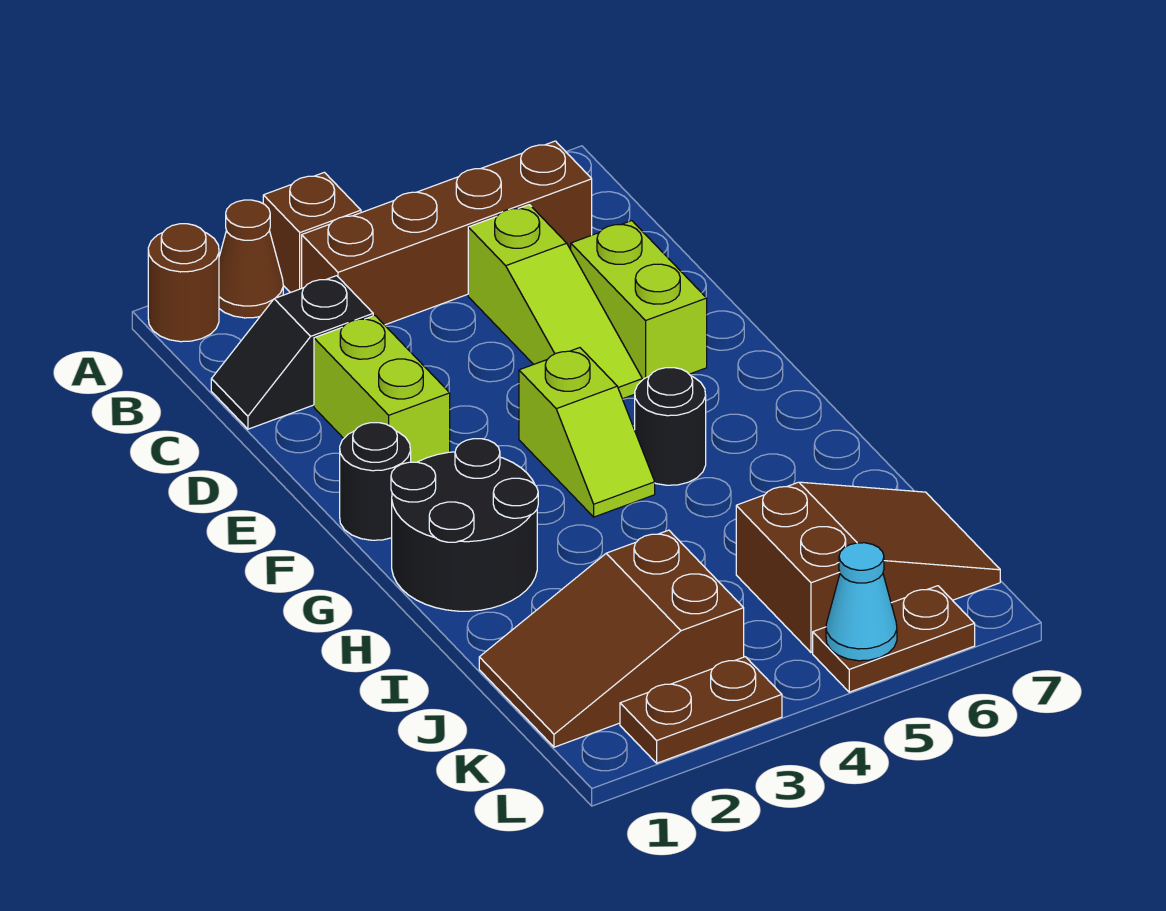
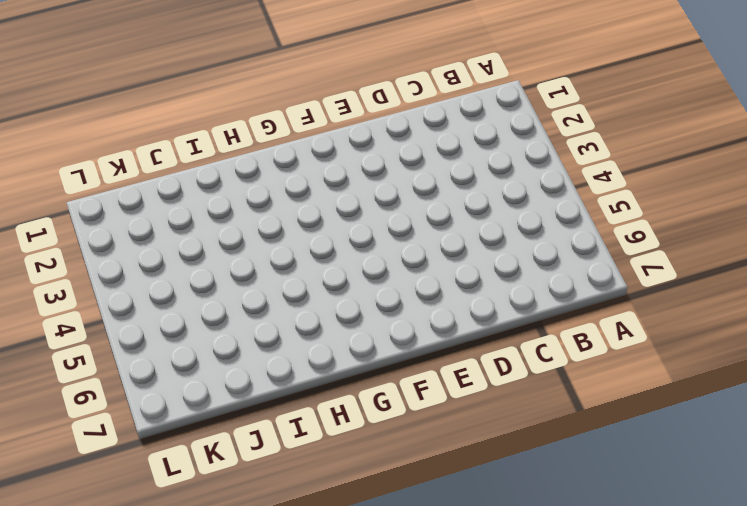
none -> brown 1x1 round brick [148,224,219,342]
none -> brown 1x1 cone [219,200,283,318]
none -> brown 1x1 brick [263,172,361,293]

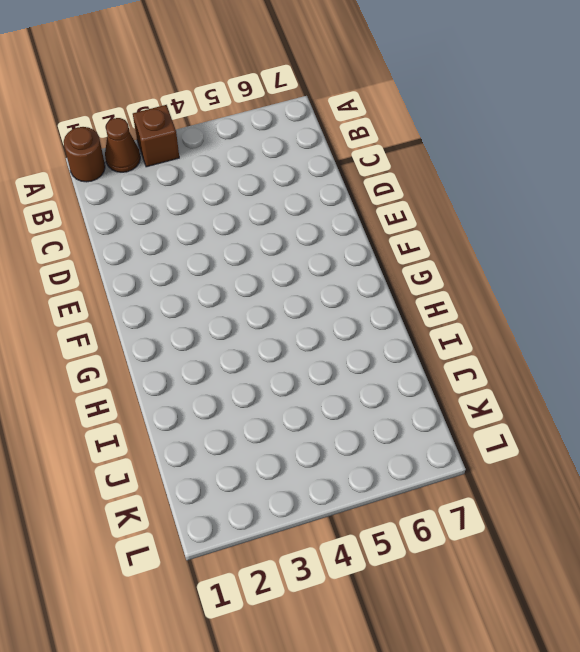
none -> brown 1x4 brick [302,141,592,325]
none -> black 1x2 slope [211,276,373,429]
none -> lime 1x3 slope [468,205,642,399]

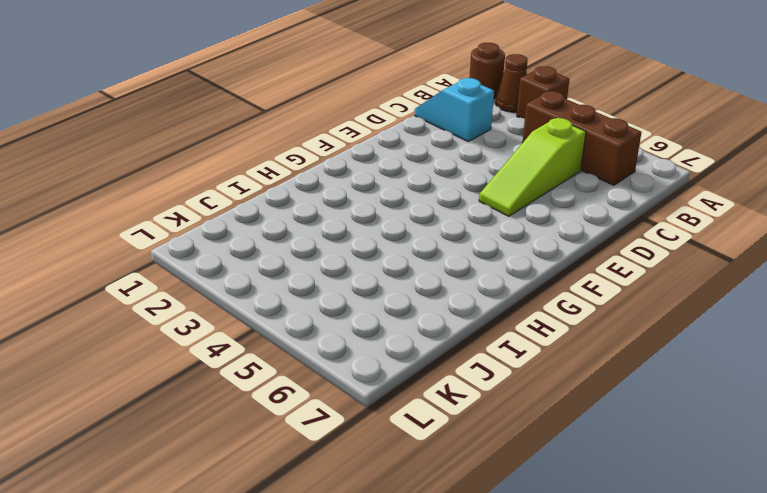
brown 1x3 brick [522,91,642,185] -> brown 1x4 brick [302,141,592,325]
cyan 1x2 slope [415,78,494,142] -> black 1x2 slope [211,276,373,429]
none -> lime 1x2 brick [314,316,450,462]
none -> lime 1x2 brick [571,221,707,380]
none -> black 1x1 round brick [340,423,411,540]

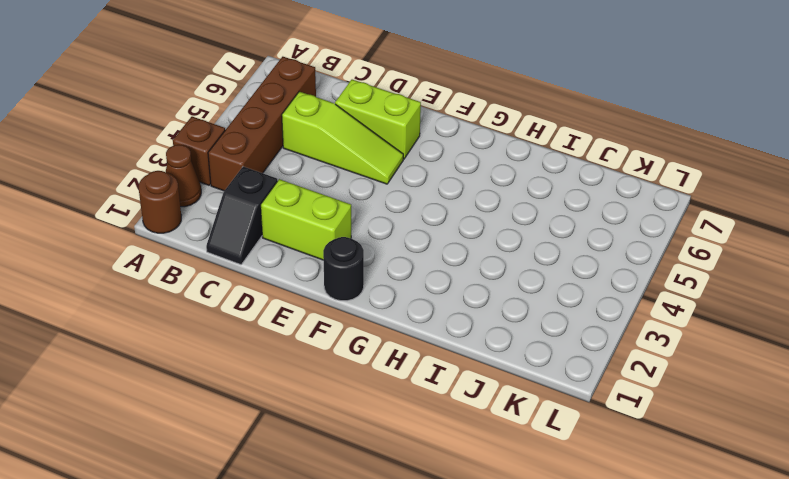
none -> lime 1x2 slope [519,348,655,517]
none -> black 2x2 round brick [391,439,538,611]
none -> black 1x1 round brick [635,368,706,485]

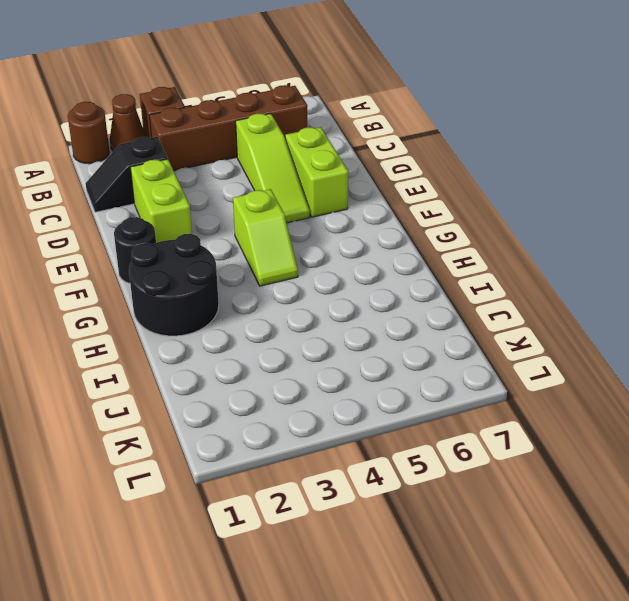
none -> black 1x1 round brick [635,368,706,485]
none -> brown 2x3 slope [479,530,744,747]
none -> brown 2x3 slope [736,482,1000,652]

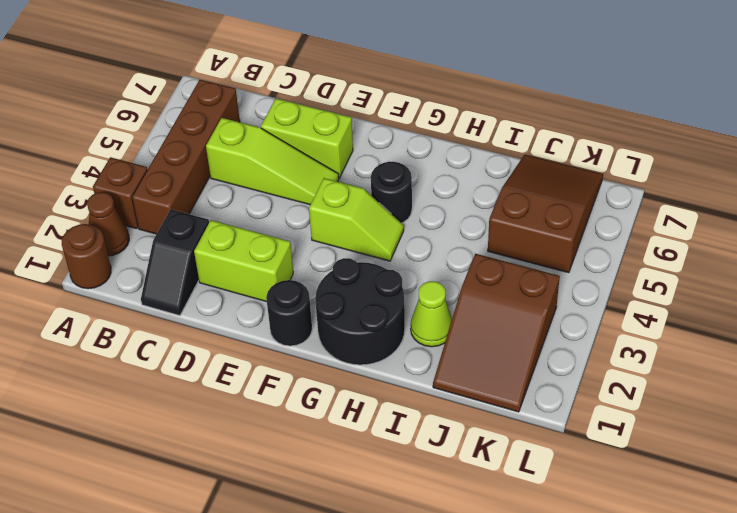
lime 1x1 cone [411,281,452,347] -> none
none -> brown 1x2 plate [620,657,782,763]
none -> brown 1x2 plate [813,586,975,692]
none -> cyan 1x1 cone [826,543,897,661]

